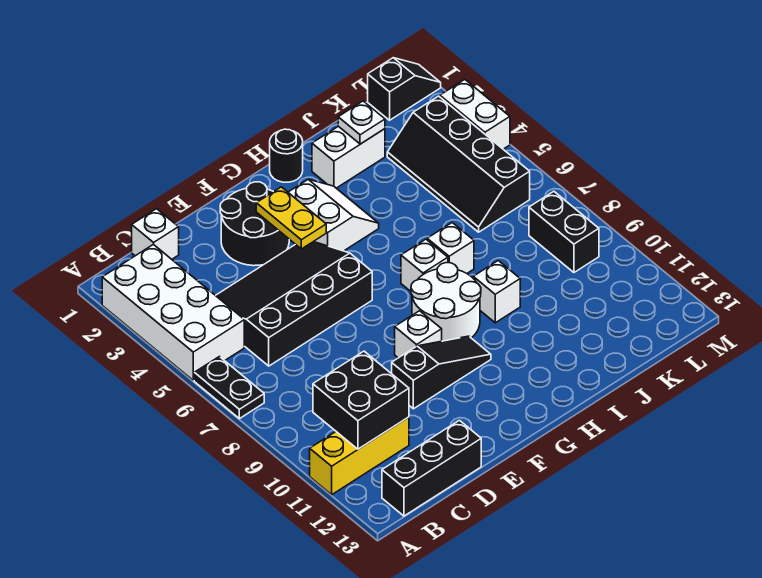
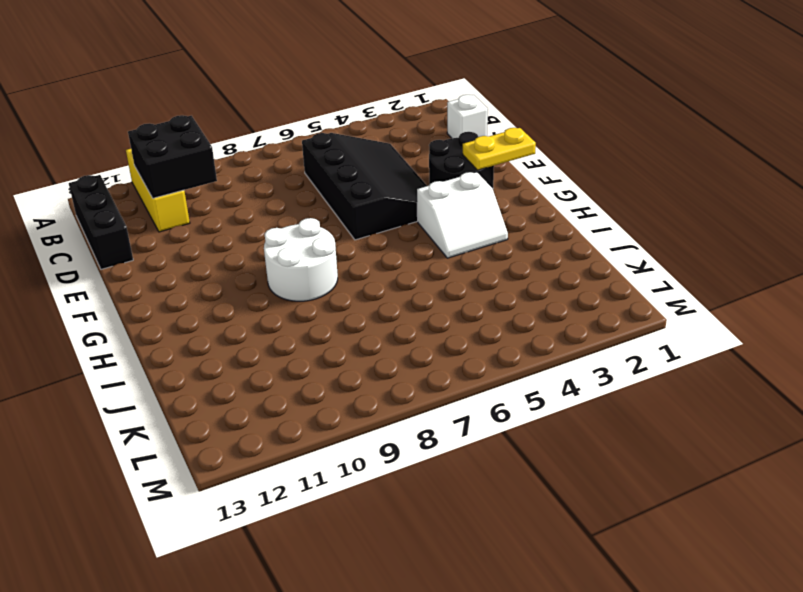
yellow 1x2 plate [463,128,536,170] -> yellow 1x2 plate moved to [256,187,326,249]
none -> white 2x4 brick [102,244,244,380]
none -> black 1x2 plate [194,357,264,419]
none -> black 1x3 slope [392,336,491,409]

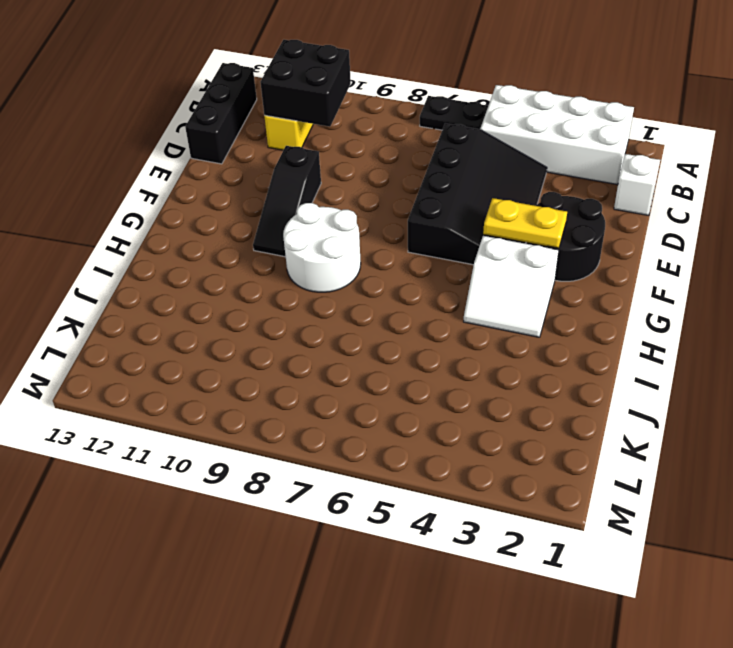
none -> white 1x1 brick [395,311,442,358]
none -> black 1x1 round brick [270,129,303,182]
none -> white 1x1 brick [401,239,448,291]

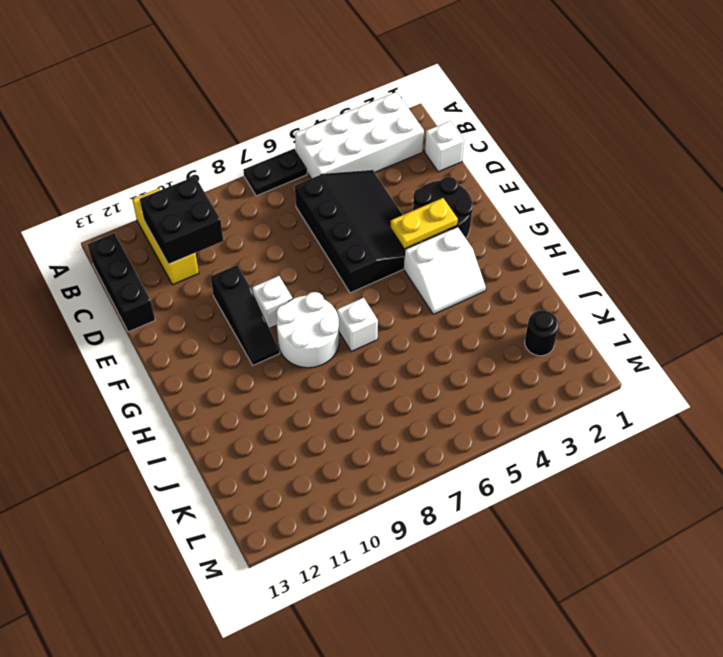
black 1x1 round brick [525,311,559,356] -> black 1x1 round brick moved to [270,129,303,182]
none -> white 1x2 brick [312,126,385,188]
none -> white 1x1 brick [427,223,474,273]
none -> white 1x1 brick [473,261,520,323]

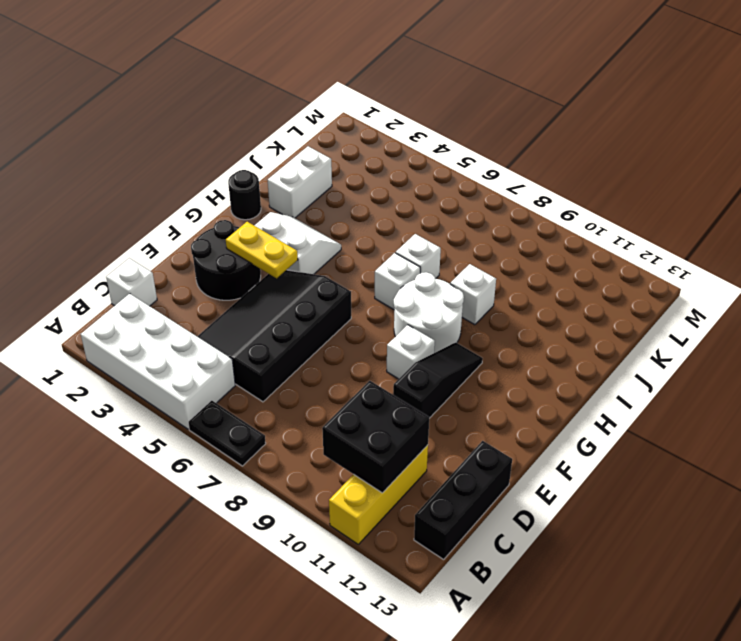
none -> black 2x4 slope [387,96,530,232]
none -> black 1x2 slope [368,58,441,120]
none -> black 1x2 brick [529,191,599,272]

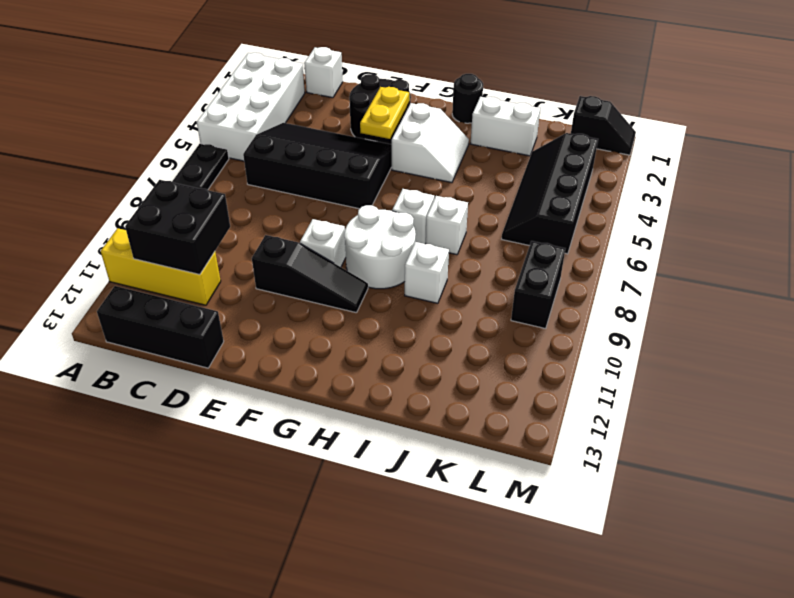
none -> white 1x2 brick [440,80,510,149]
none -> white 1x1 plate [338,101,385,144]

